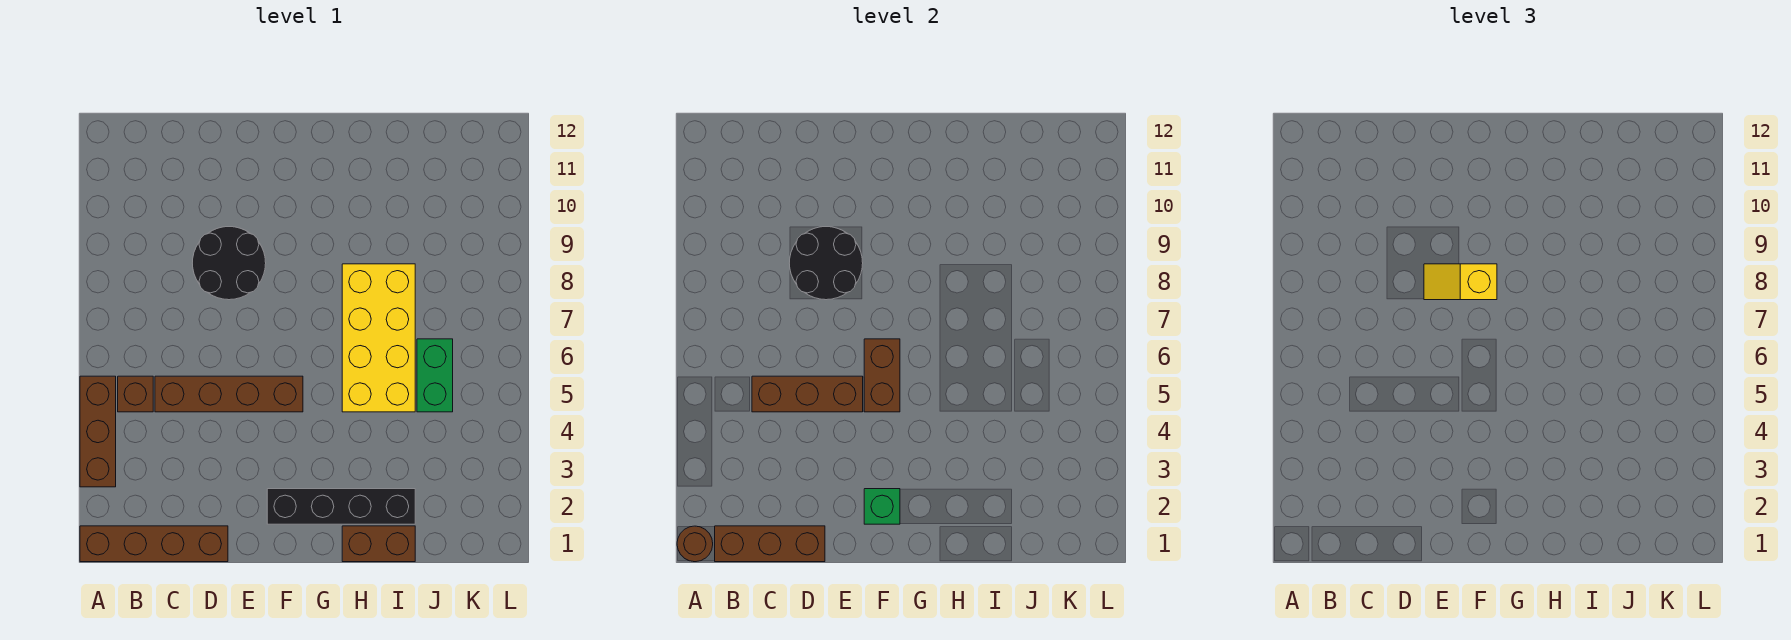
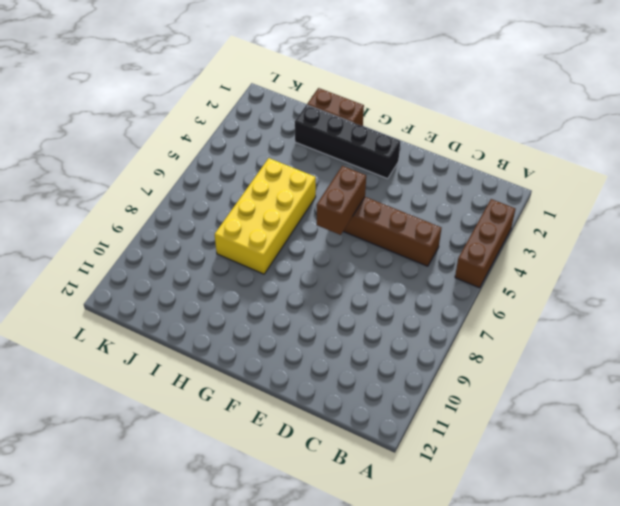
none -> brown 1x4 brick [80,526,228,562]
none -> brown 1x1 brick [118,376,153,412]
none -> black 2x2 round brick [192,227,266,300]

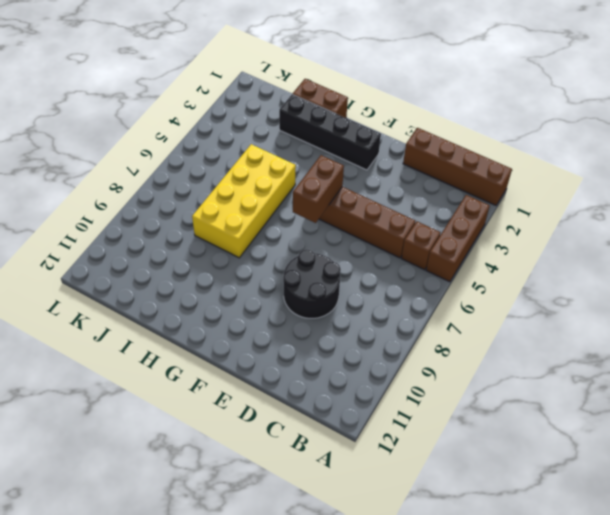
none -> green 1x2 brick [417,339,453,412]
none -> brown 1x1 round brick [677,526,713,562]
none -> brown 1x3 brick [715,526,825,562]

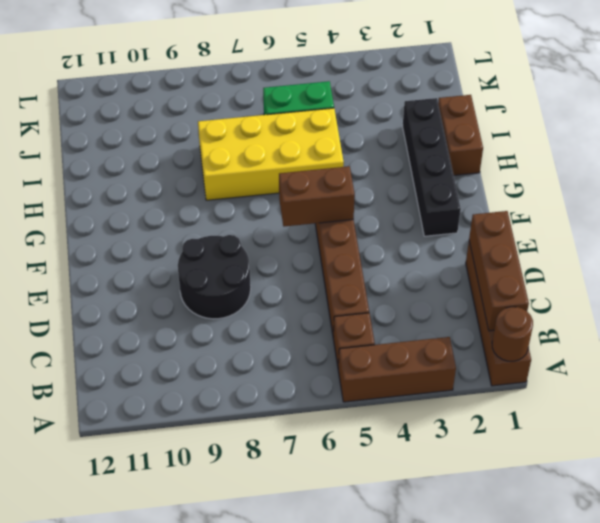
none -> brown 1x3 brick [752,376,863,412]
none -> black 2x2 round brick [789,227,863,300]
none -> green 1x1 brick [864,489,900,524]

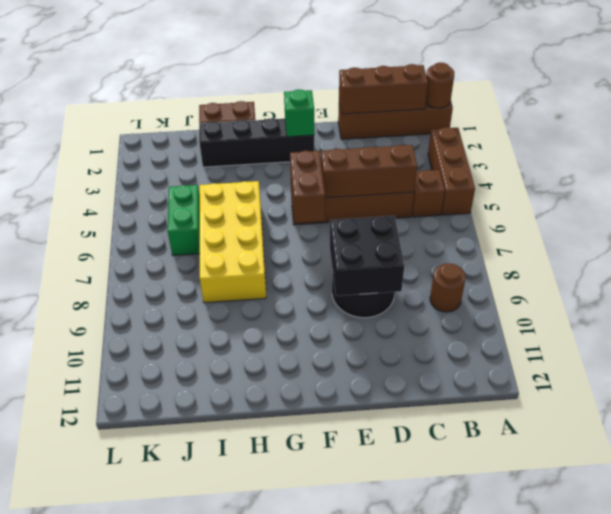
brown 1x1 round brick [430,264,466,312] -> none
black 2x2 brick [330,216,404,296] -> black 2x2 round brick [789,227,863,300]
none -> yellow 1x2 slope [1424,264,1497,300]

